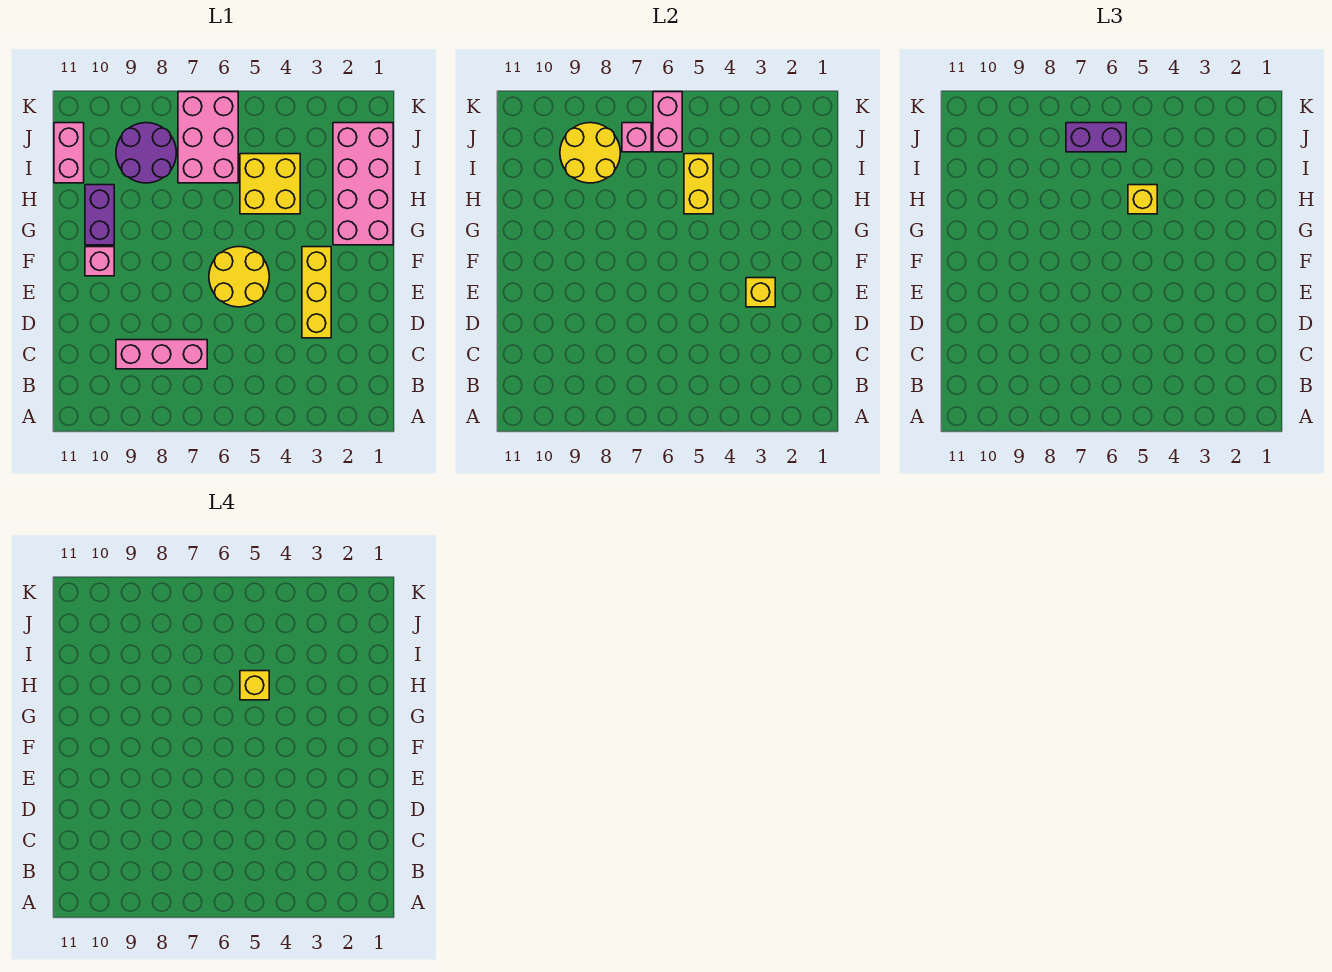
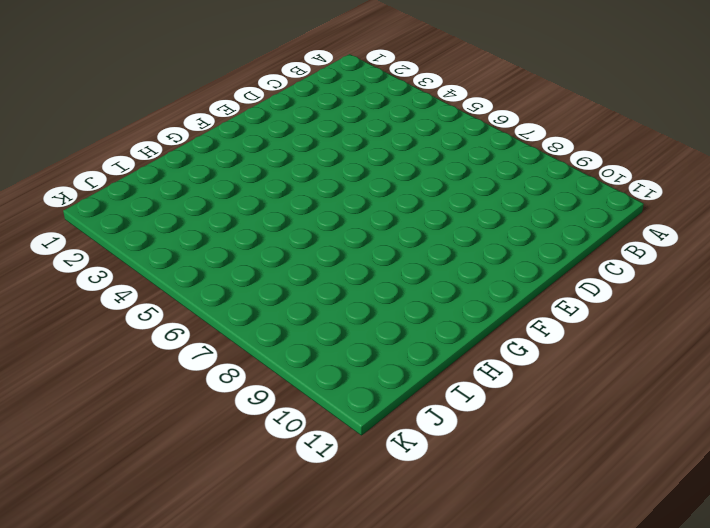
none -> pink 1x3 brick [116,340,207,369]
none -> yellow 1x3 brick [302,247,331,338]
none -> yellow 2x2 round brick [209,247,269,307]

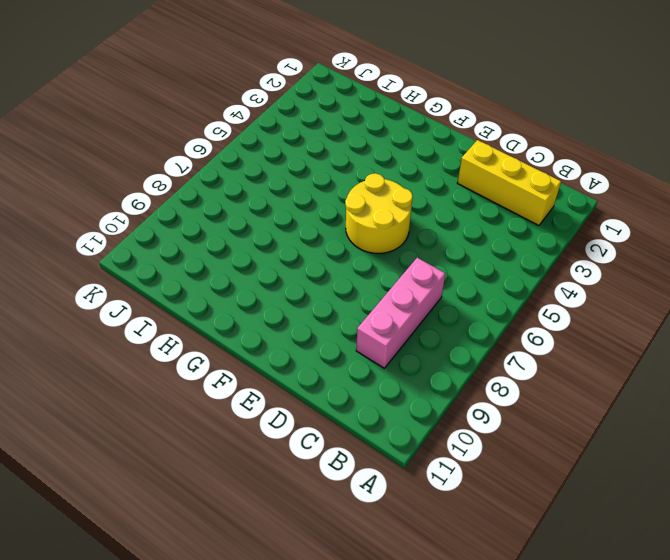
yellow 1x3 brick [457,140,561,226] -> yellow 1x3 brick moved to [302,247,331,338]
none -> pink 1x1 brick [85,247,114,276]
none -> pink 2x4 brick [333,123,393,245]
none -> purple 1x2 brick [85,185,114,245]

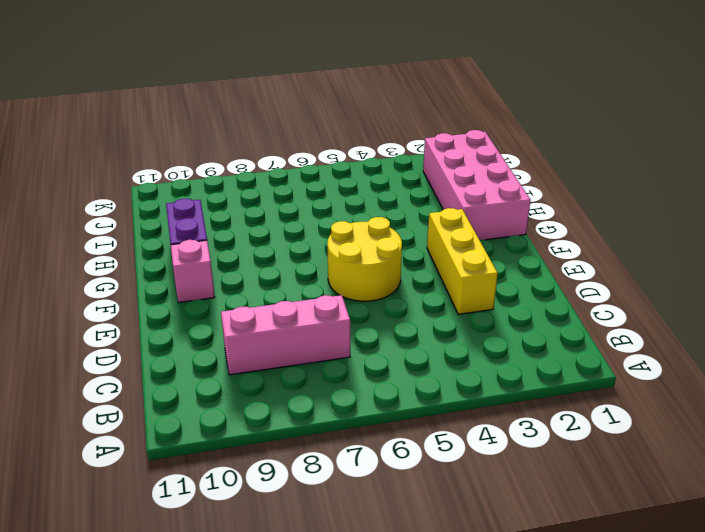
none -> yellow 2x2 brick [240,154,300,214]
none -> pink 2x3 brick [178,92,238,183]
none -> purple 2x2 round brick [116,123,176,183]

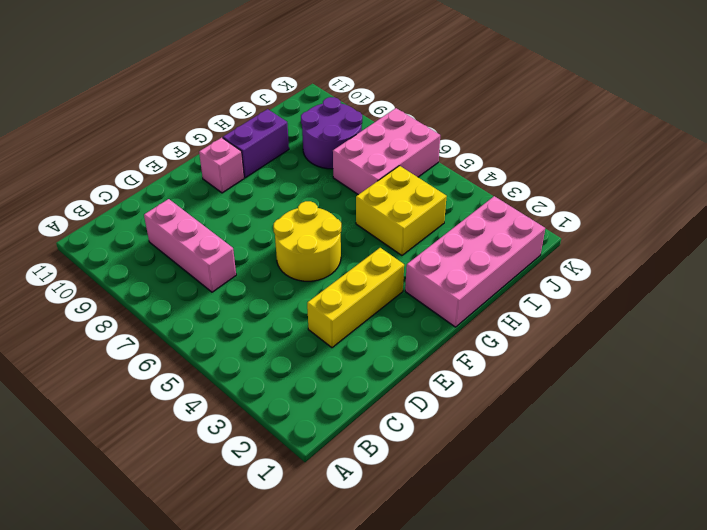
none -> pink 1x2 brick [54,123,84,183]
none -> yellow 1x1 brick [746,278,775,307]
none -> yellow 1x2 brick [684,154,713,214]

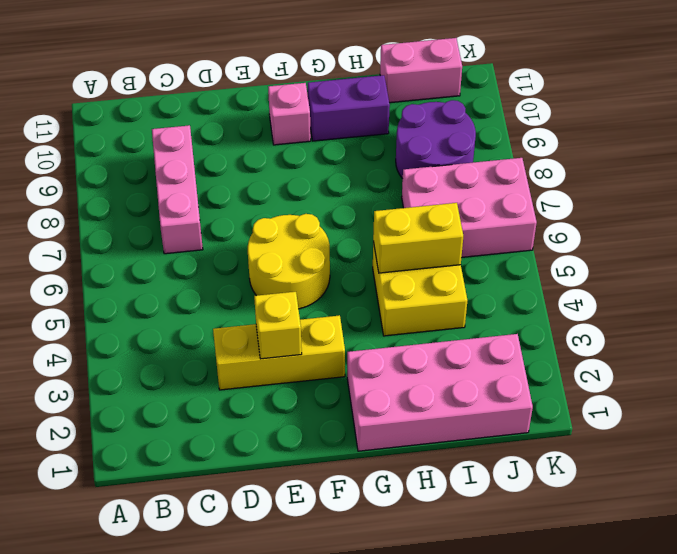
none -> yellow 2x2 round brick [560,123,620,183]
none -> pink 1x2 brick [653,92,682,152]
none -> pink 1x1 brick [622,123,651,152]

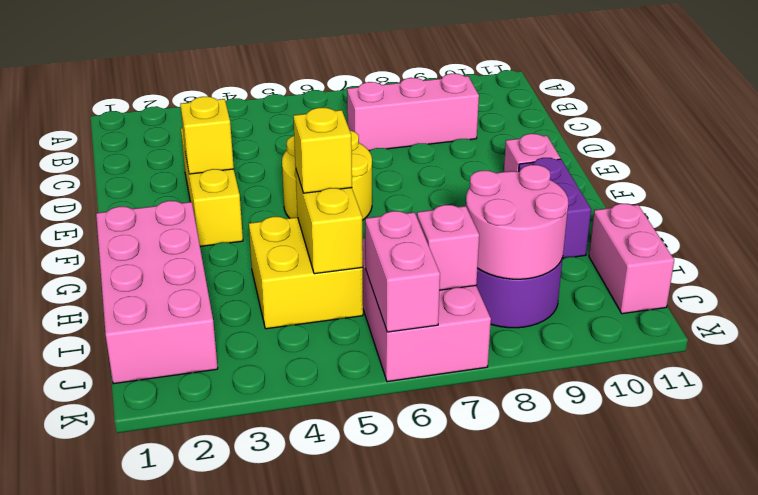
pink 2x2 round brick [466,165,568,279] -> yellow 2x2 round brick [560,123,620,183]
none -> purple 1x2 brick [1066,123,1126,152]
none -> yellow 1x1 brick [240,671,269,700]

